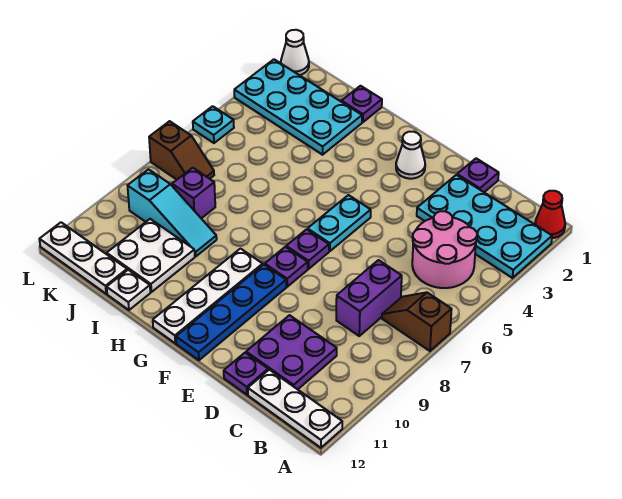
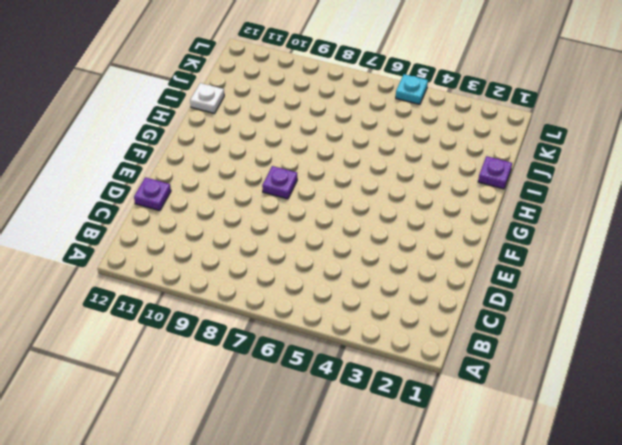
none -> red 1x1 cone [535,191,565,238]
none -> cyan 2x4 plate [417,175,552,278]
none -> brown 1x2 slope [382,292,452,351]

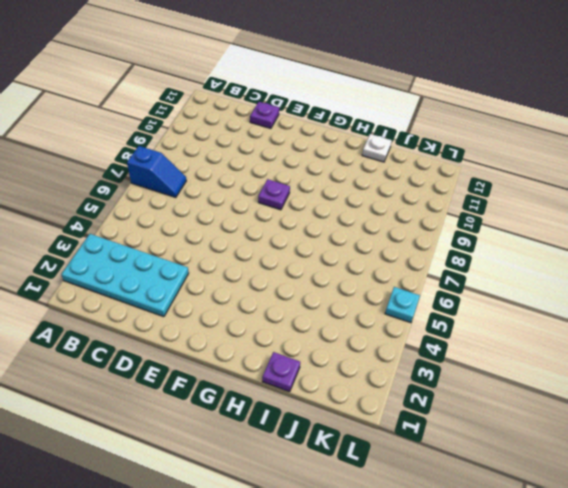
blue 1x2 slope [127,146,186,198] -> brown 1x2 slope [382,292,452,351]
none -> red 1x1 cone [535,191,565,238]
none -> white 1x3 plate [248,370,342,448]
none -> pink 2x2 round brick [412,211,477,288]

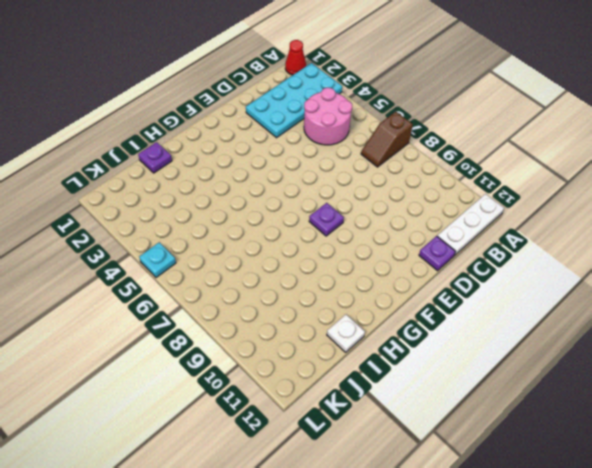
none -> purple 1x2 brick [336,260,402,336]
none -> purple 2x2 plate [246,315,337,389]
none -> purple 1x1 plate [457,158,499,192]

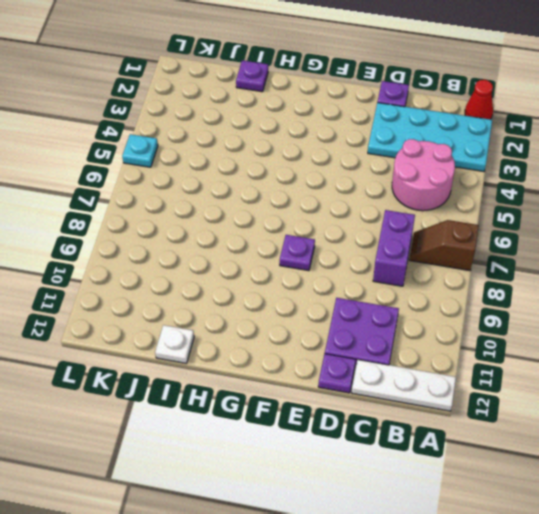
none -> white 1x1 cone [396,132,425,179]
none -> cyan 1x2 plate [308,195,371,251]
none -> purple 1x1 plate [286,229,329,269]

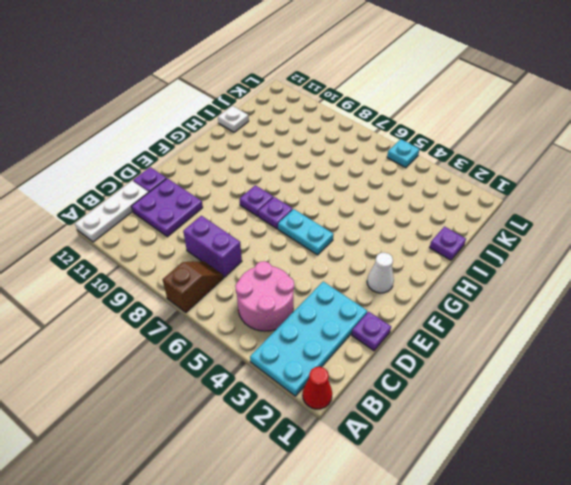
none -> blue 1x4 plate [176,265,286,360]
none -> white 1x4 plate [153,249,263,343]
none -> cyan 2x4 plate [234,59,362,155]

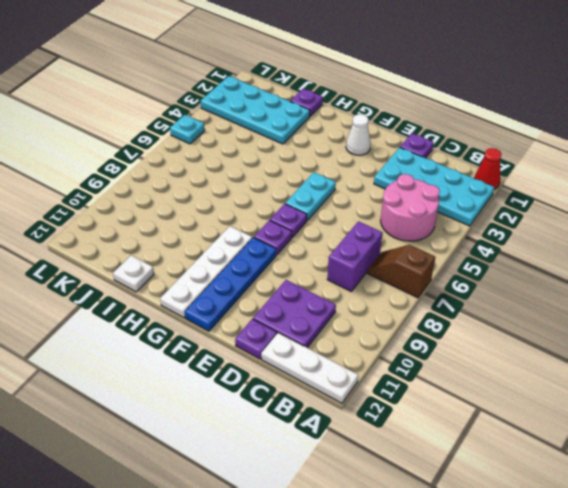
none -> cyan 1x3 slope [128,169,217,256]
none -> white 2x2 plate [107,219,195,292]
none -> purple 1x1 brick [172,168,215,218]

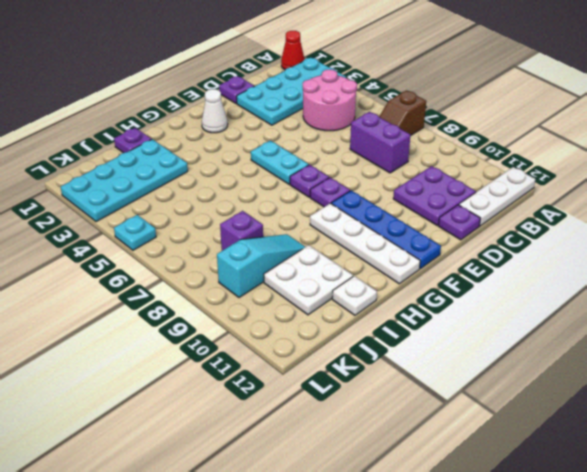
none -> white 1x3 plate [39,222,127,294]
none -> brown 1x2 slope [149,121,214,180]
none -> white 1x1 cone [281,30,309,75]

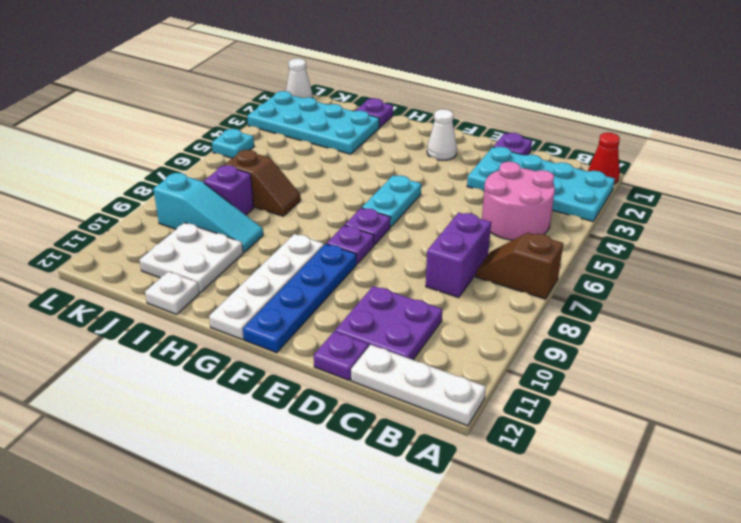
brown 1x2 slope [224,150,301,216] -> brown 1x2 slope moved to [149,121,214,180]
none -> white 1x3 plate [39,222,127,294]

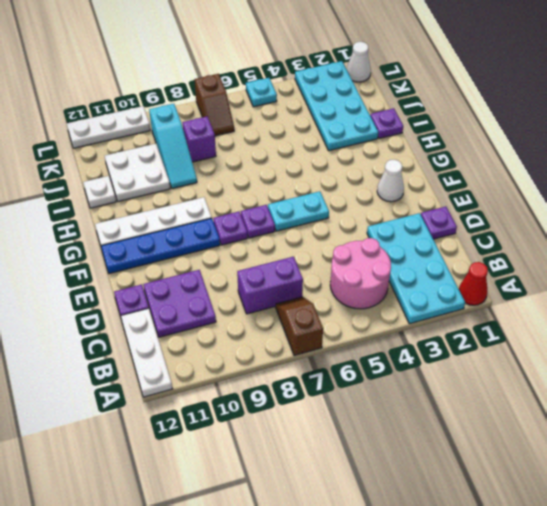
white 1x3 plate [67,106,150,148] -> white 1x3 plate turned to [39,222,127,294]

